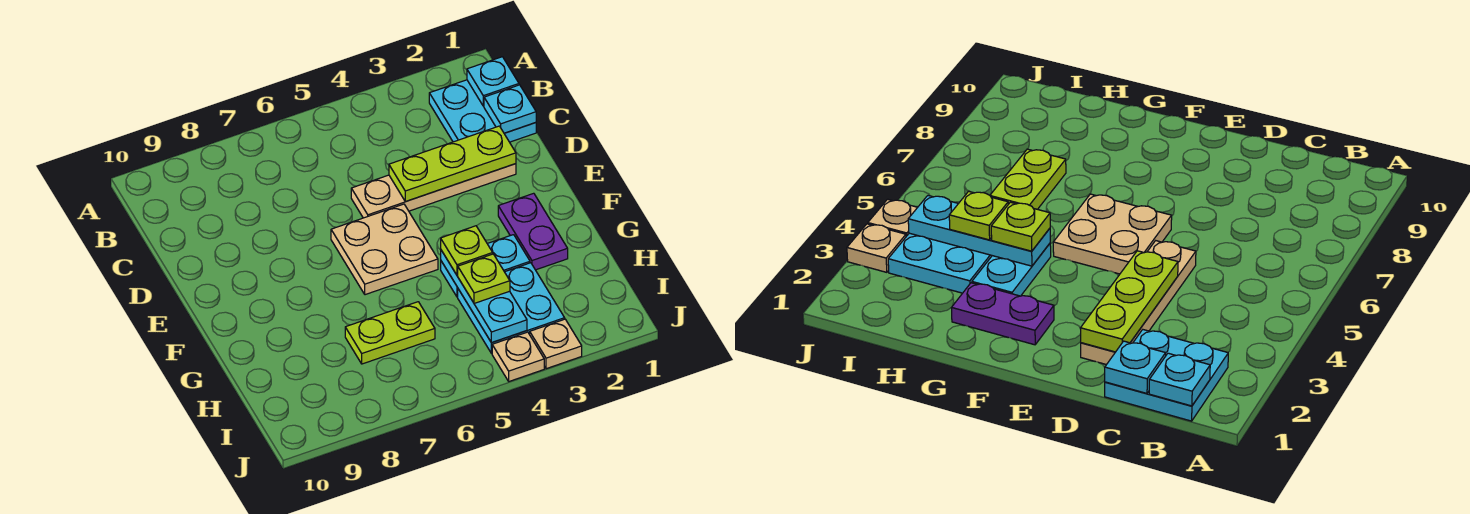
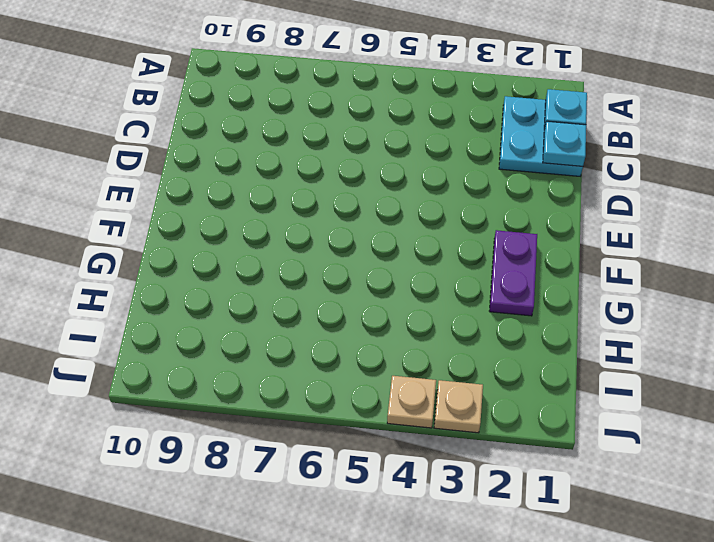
none -> tan 1x4 plate [351,164,516,218]
none -> tan 2x2 plate [331,204,438,295]
none -> cyan 1x2 plate [441,235,530,297]

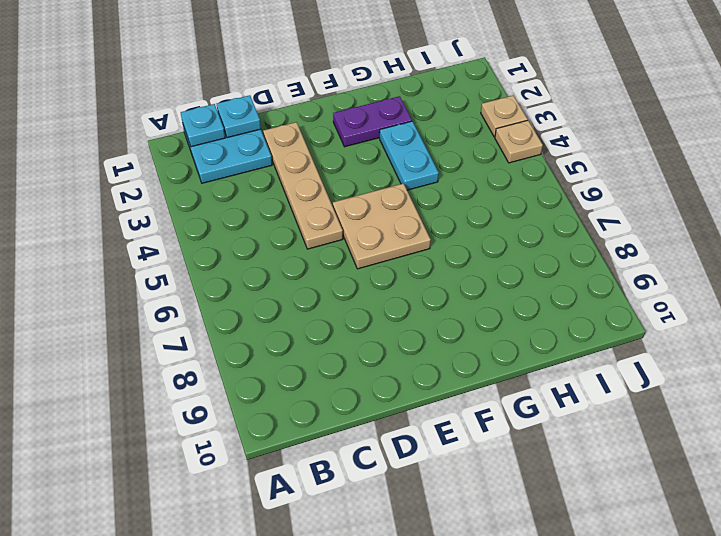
none -> cyan 2x2 plate [458,263,565,353]
none -> lime 1x2 plate [345,302,435,364]
none -> lime 1x3 plate [389,126,516,201]

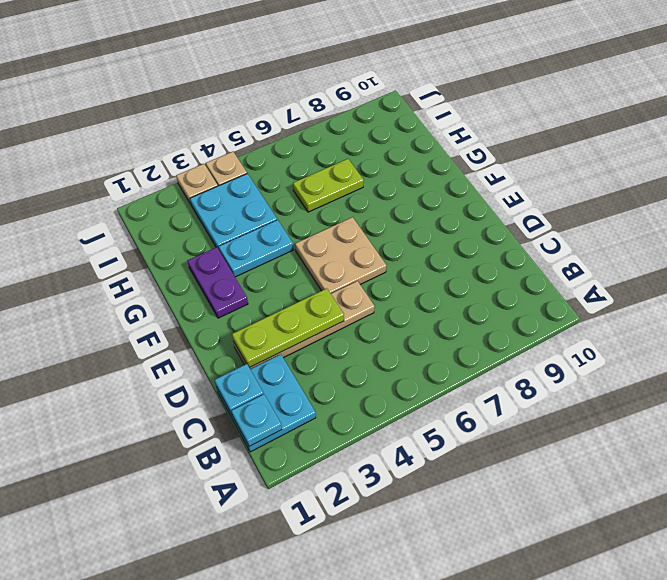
none -> cyan 1x3 plate [441,250,527,343]
none -> lime 1x1 plate [441,226,493,275]
none -> lime 1x1 plate [458,254,510,303]

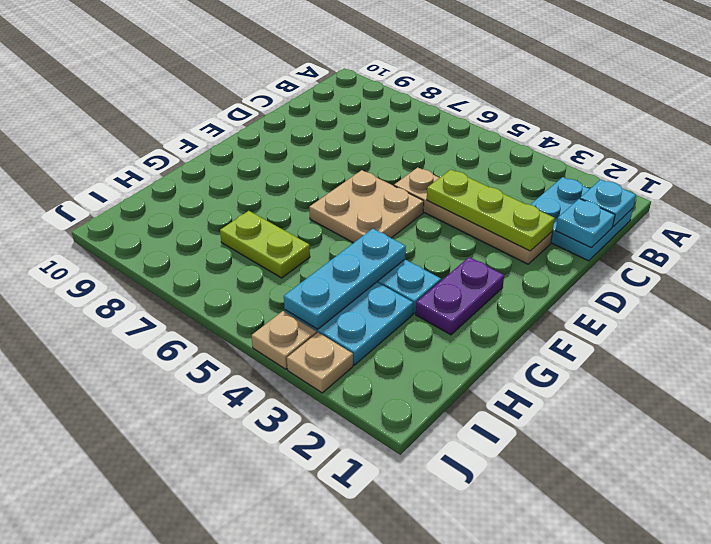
none -> lime 1x1 plate [441,226,493,275]
none -> lime 1x1 plate [458,254,510,303]

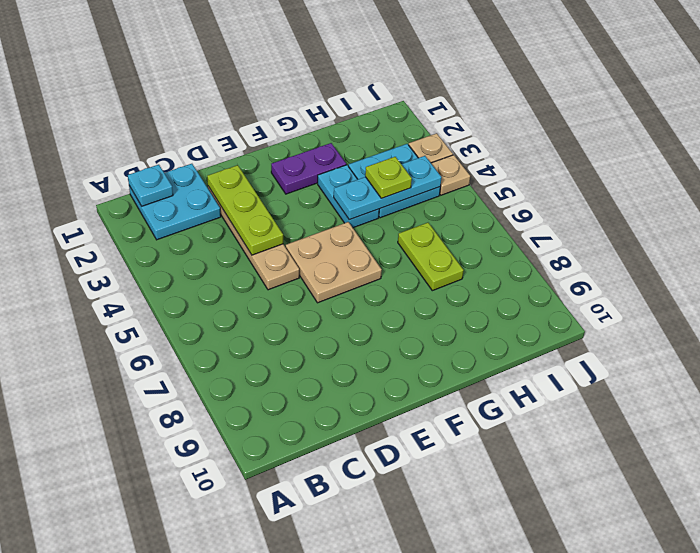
none -> cyan 1x1 plate [484,85,536,133]
none -> lime 1x1 plate [441,226,493,275]

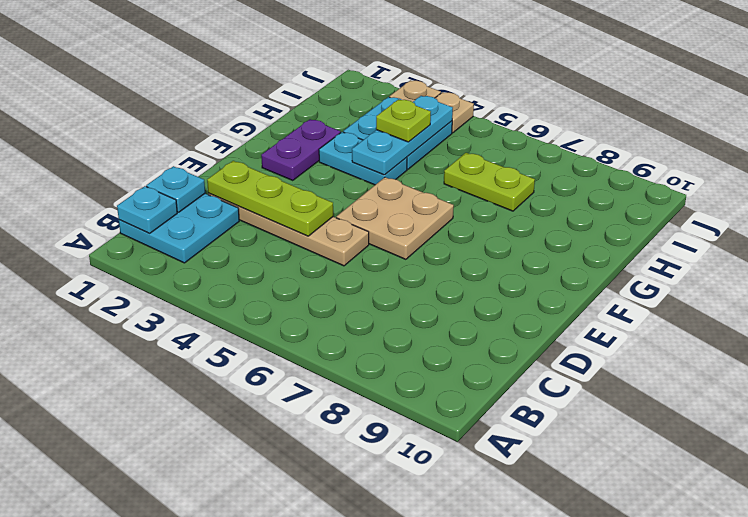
none -> lime 1x1 plate [441,226,493,275]

